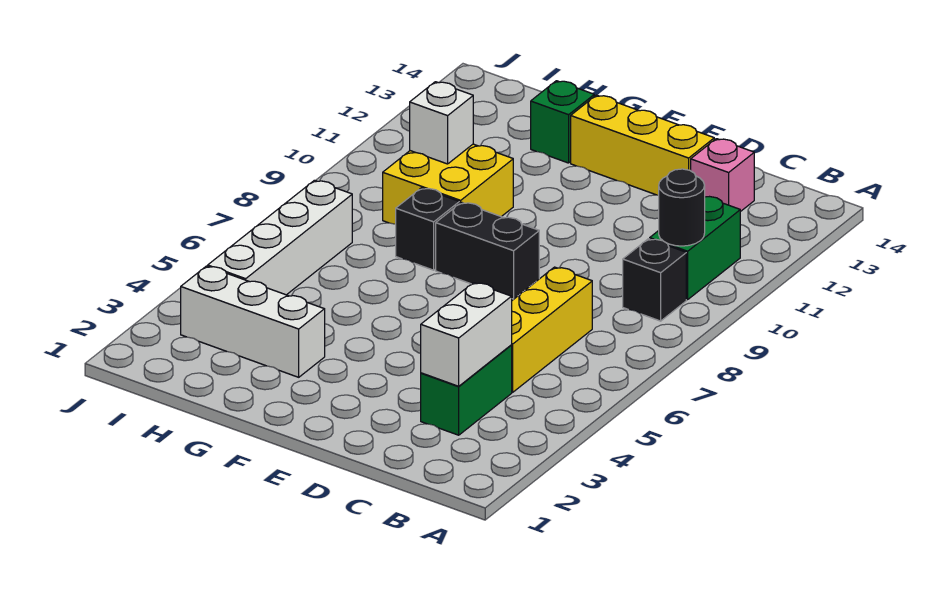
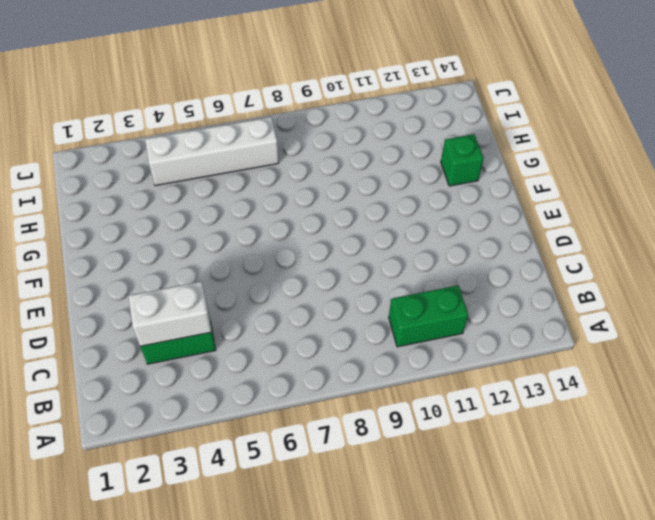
none -> black 1x1 brick [623,239,686,321]
none -> yellow 1x3 brick [512,267,592,392]
none -> pink 1x1 brick [691,139,754,212]

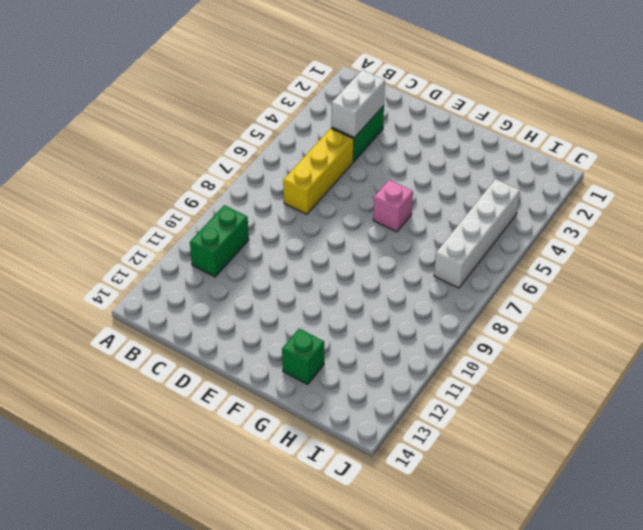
pink 1x1 brick [373,180,413,232] -> pink 1x1 brick moved to [691,139,754,212]
none -> black 1x1 brick [623,239,686,321]
none -> yellow 1x3 brick [571,95,714,195]
none -> black 1x2 brick [436,202,539,299]

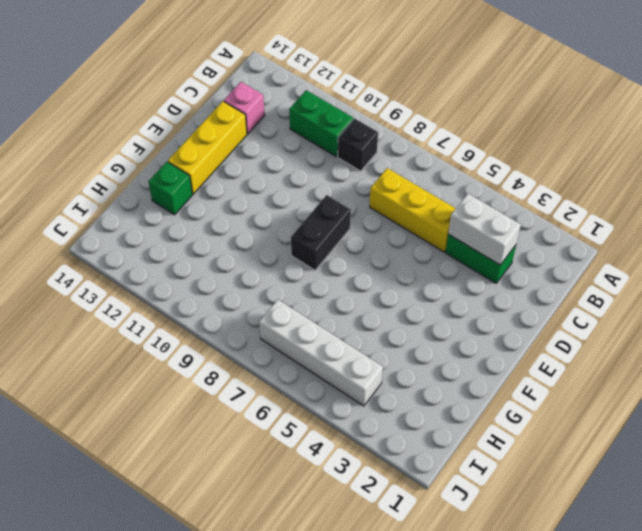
none -> white 1x3 brick [181,266,325,377]
none -> black 1x1 brick [396,188,459,270]
none -> yellow 2x2 brick [383,144,513,224]

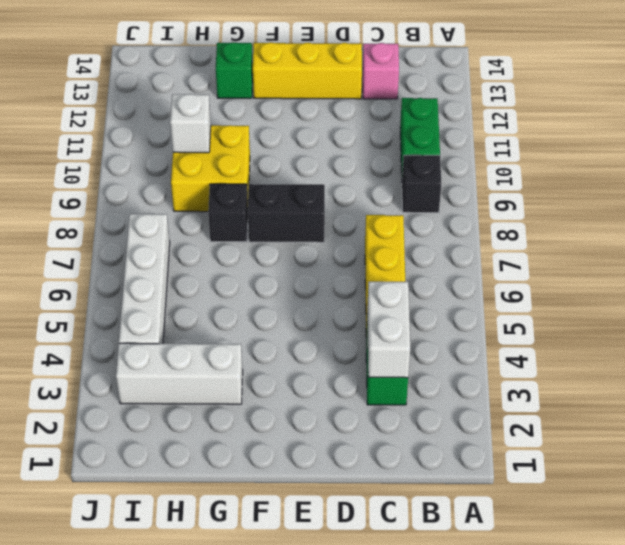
none -> black 1x1 round brick [659,169,705,246]

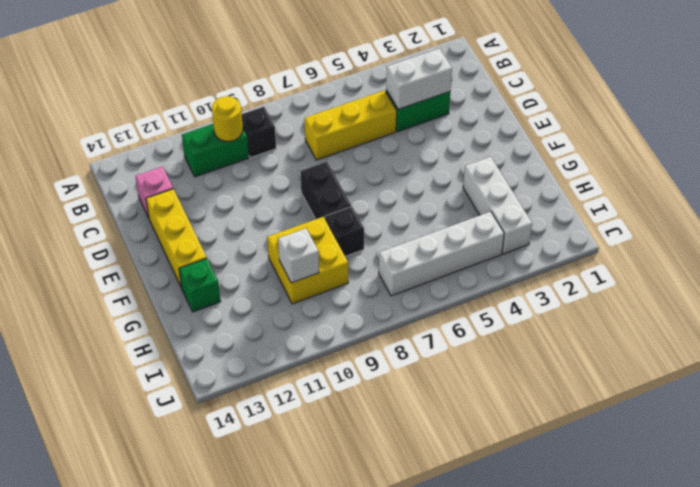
yellow 1x1 round brick [212,96,243,141] -> black 1x1 round brick [659,169,705,246]

